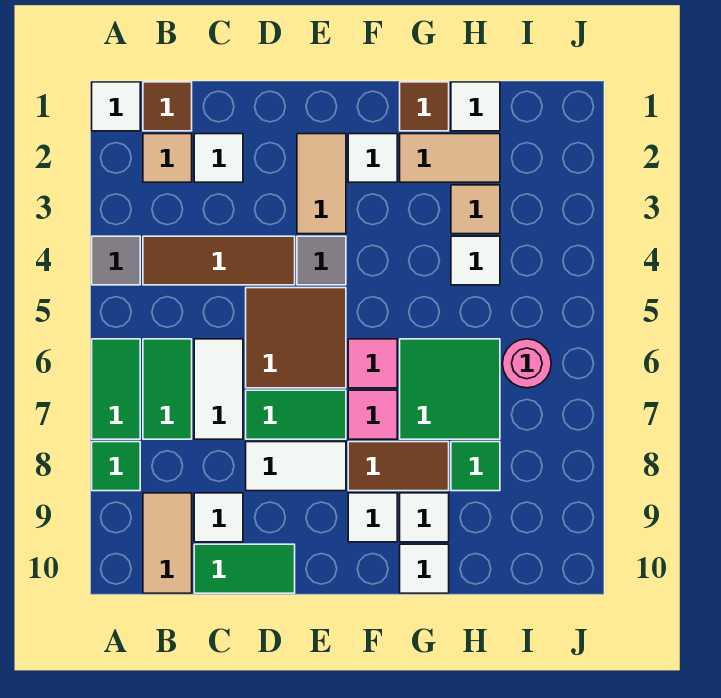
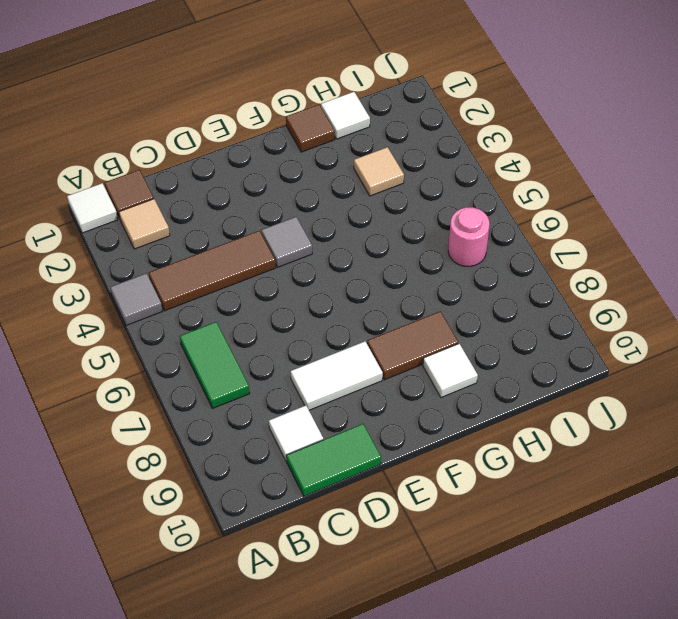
none -> green 1x2 tile [92,339,140,439]
none -> green 1x1 tile [92,442,140,491]
none -> tan 1x2 tile [143,493,192,593]
none -> white 1x1 tile [194,134,243,182]

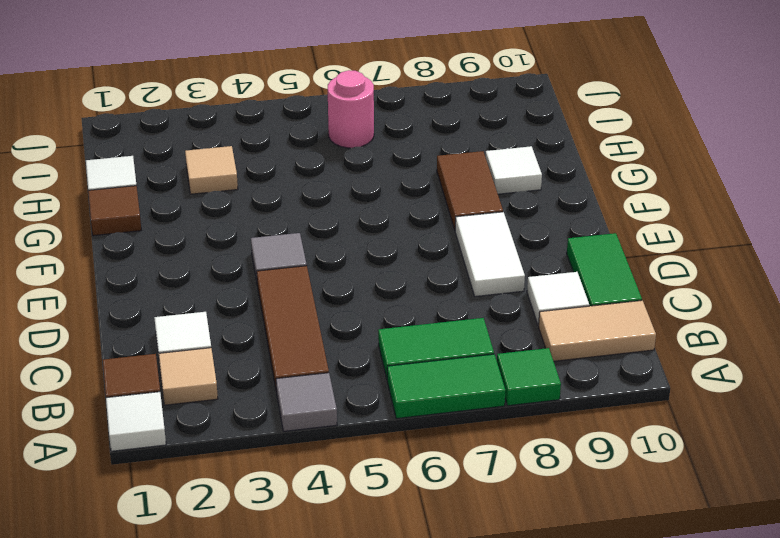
none -> white 1x2 tile [194,339,243,439]
none -> brown 2x2 tile [246,288,346,388]
none -> green 1x2 tile [246,390,346,439]
none -> tan 1x2 tile [297,134,346,234]

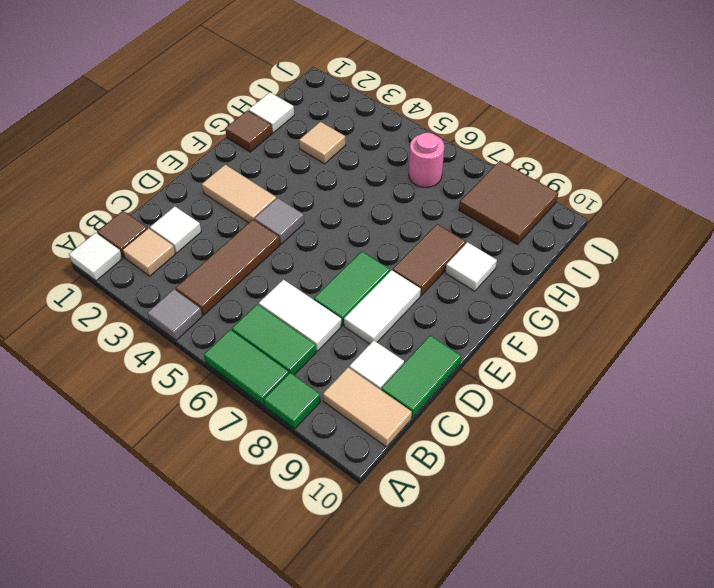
brown 2x2 tile [459,161,558,244] -> brown 2x2 tile moved to [246,288,346,388]
none -> white 1x1 tile [348,134,397,182]
none -> pink 1x1 tile [348,339,397,388]
none -> pink 1x1 tile [348,390,397,439]
none -> white 1x1 tile [348,493,397,542]

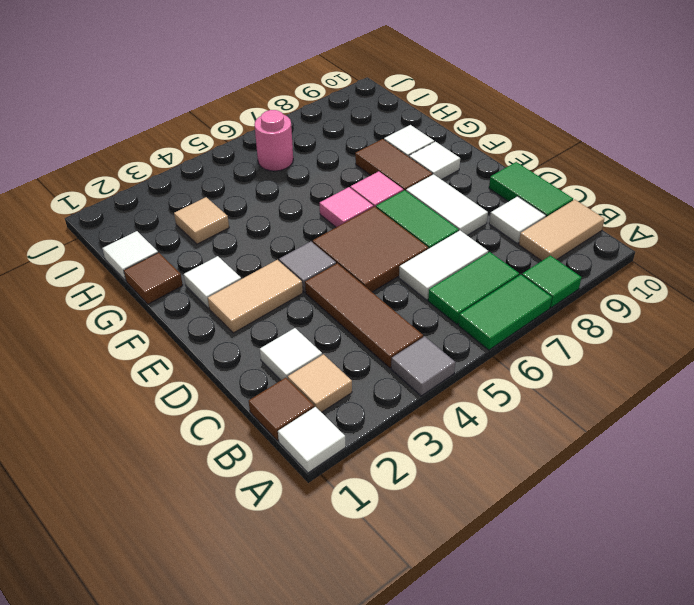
none -> tan 1x2 tile [400,134,500,182]
none -> green 2x2 tile [400,339,500,439]
none -> white 1x1 tile [400,544,449,593]
none -> white 1x1 tile [451,236,500,285]

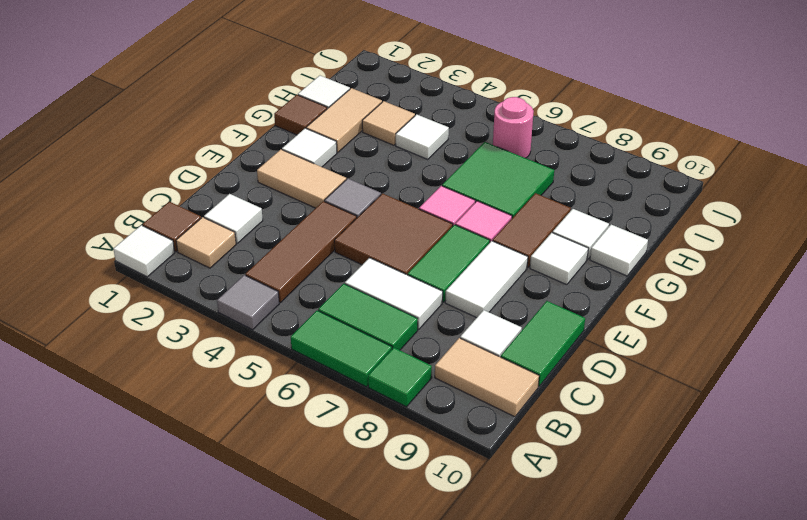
none -> green 1x1 tile [451,442,500,491]

